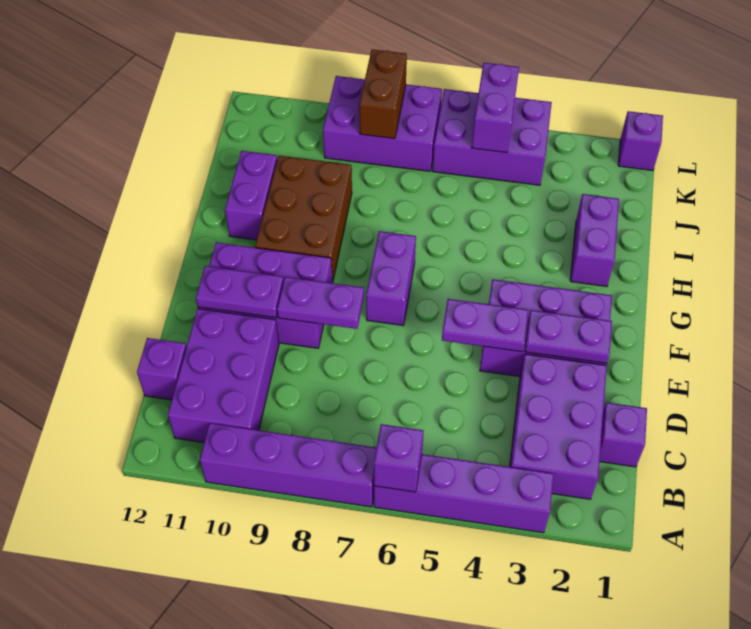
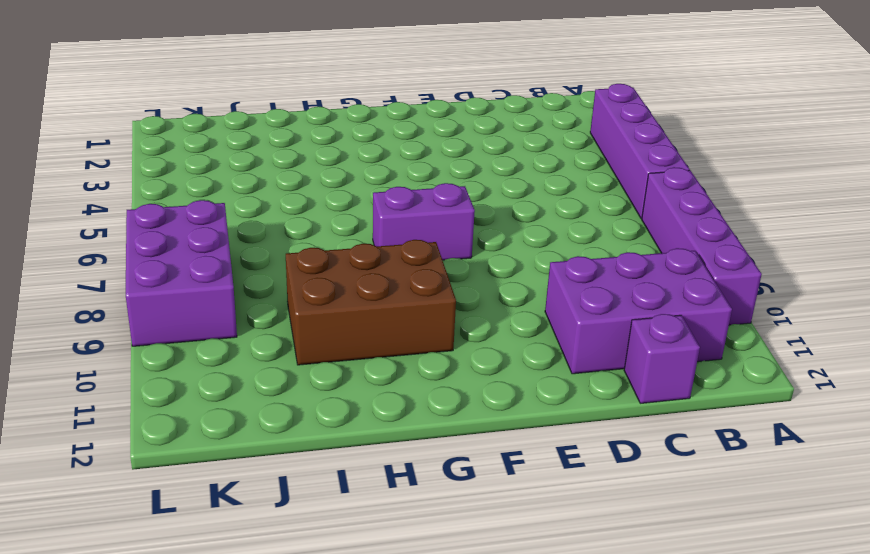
none -> purple 2x3 brick [510,354,607,499]
none -> purple 1x1 brick [600,403,647,467]
none -> purple 2x3 brick [480,279,612,376]

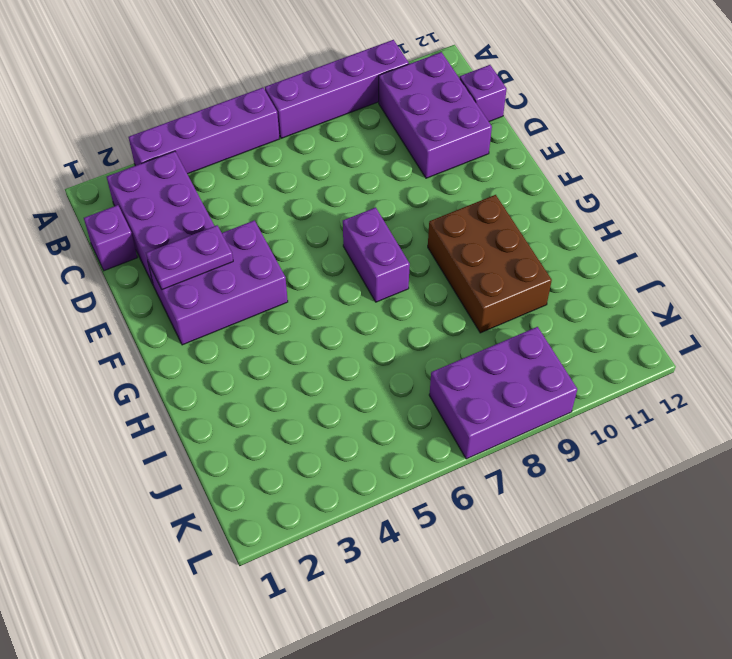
none -> purple 2x3 brick [198,243,332,348]
none -> purple 1x2 brick [570,194,619,286]
none -> purple 1x2 brick [225,151,277,240]

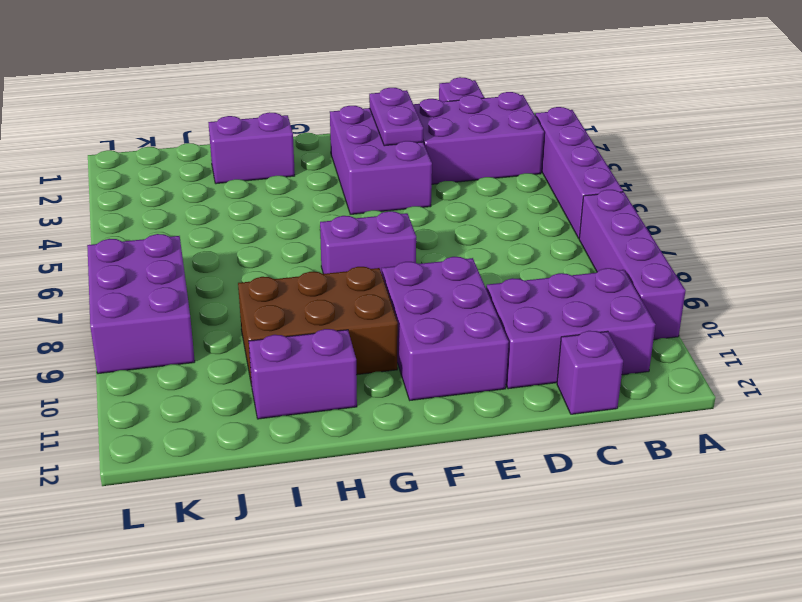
none -> purple 2x3 brick [433,89,552,185]
none -> purple 1x1 brick [618,111,663,171]
none -> purple 1x1 brick [374,424,423,492]

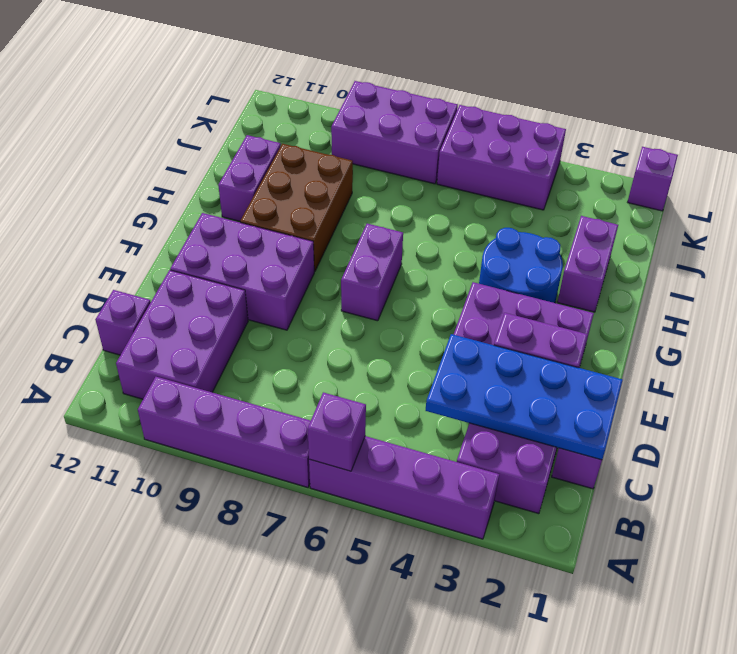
blue 2x4 plate [426,334,623,460] -> none
blue 2x2 round brick [479,228,563,303] -> none
none -> purple 1x2 plate [442,299,528,352]
none -> purple 1x2 plate [277,277,364,329]
none -> purple 1x2 plate [196,266,284,318]

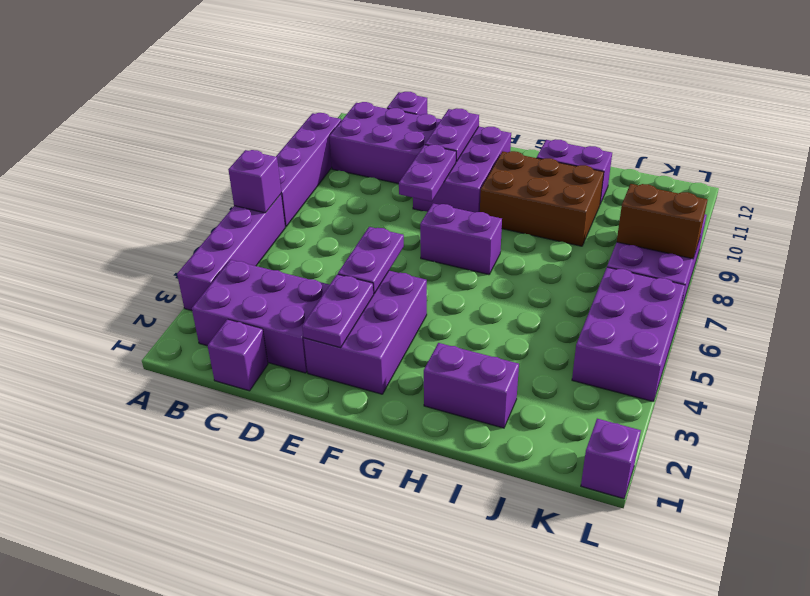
none -> purple 1x2 brick [472,63,519,153]

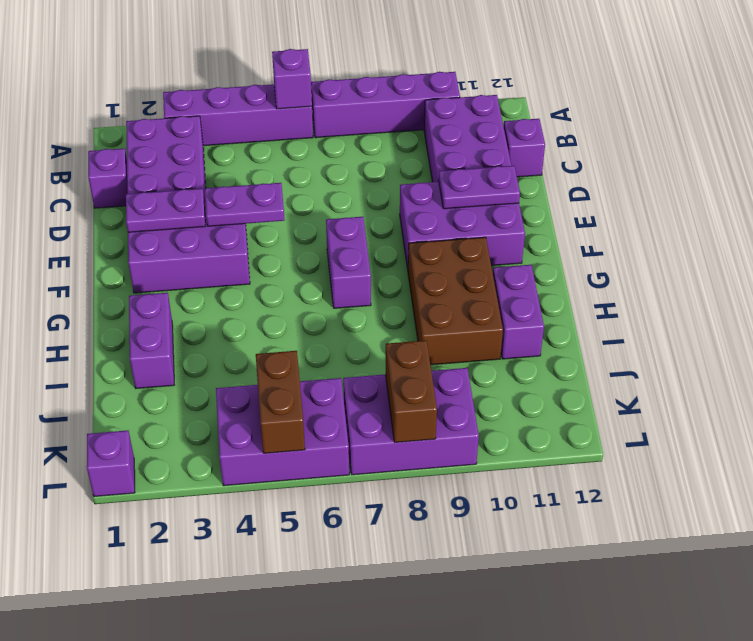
brown 1x2 brick [256,351,305,453] -> purple 1x2 brick [472,63,519,153]
none -> purple 1x2 plate [277,277,364,329]

